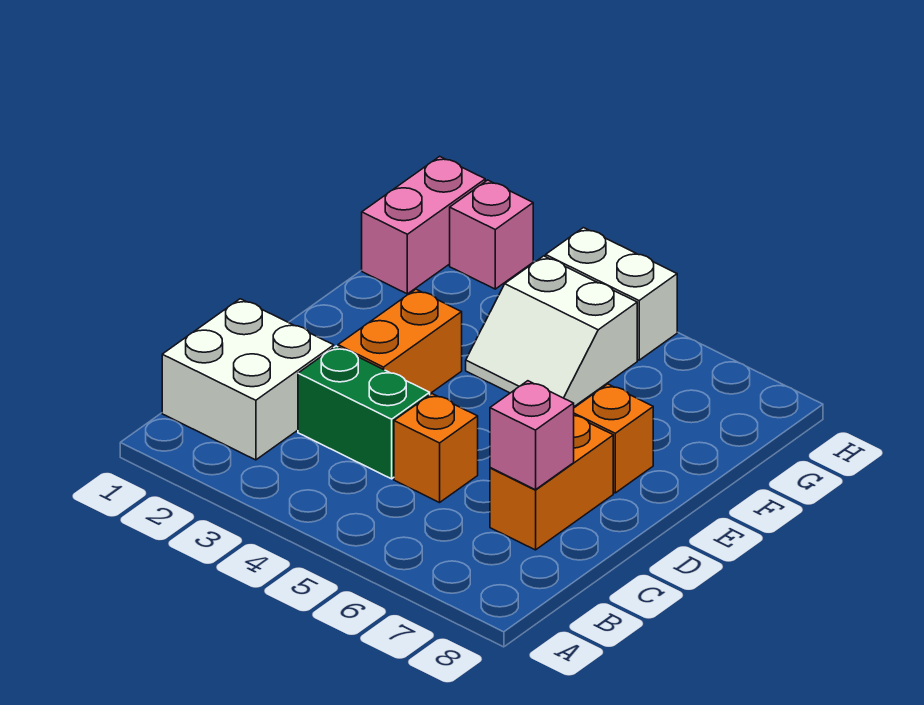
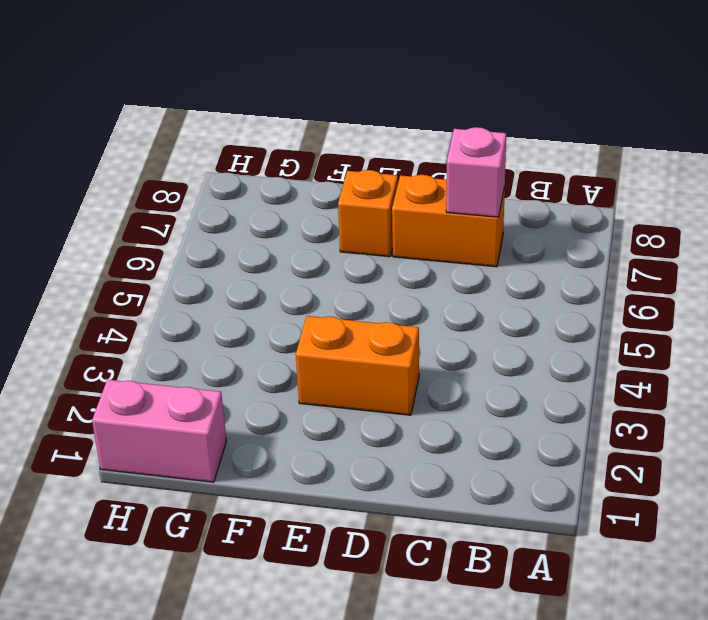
none -> white 2x2 brick [162,299,334,460]
none -> green 1x2 brick [298,346,430,479]

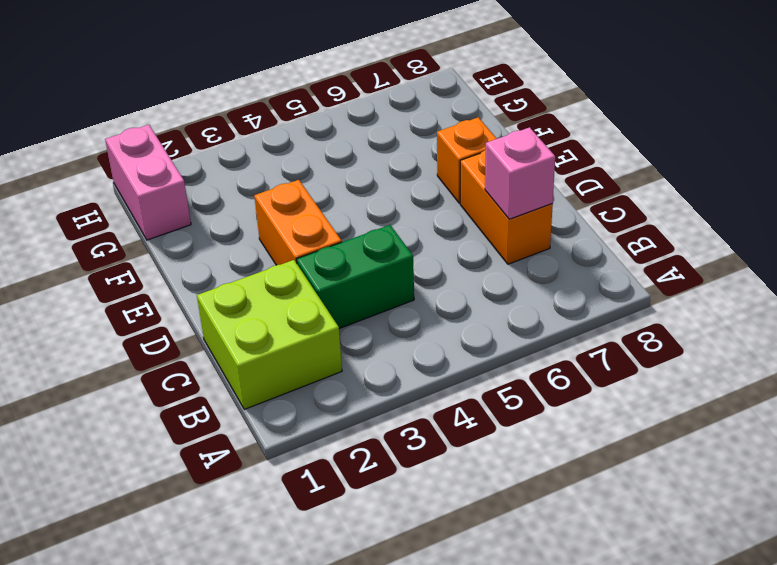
lime 2x2 brick [197,260,342,409] -> white 2x2 brick [162,299,334,460]
none -> orange 1x1 brick [394,394,478,503]
none -> white 2x2 slope [466,256,637,407]

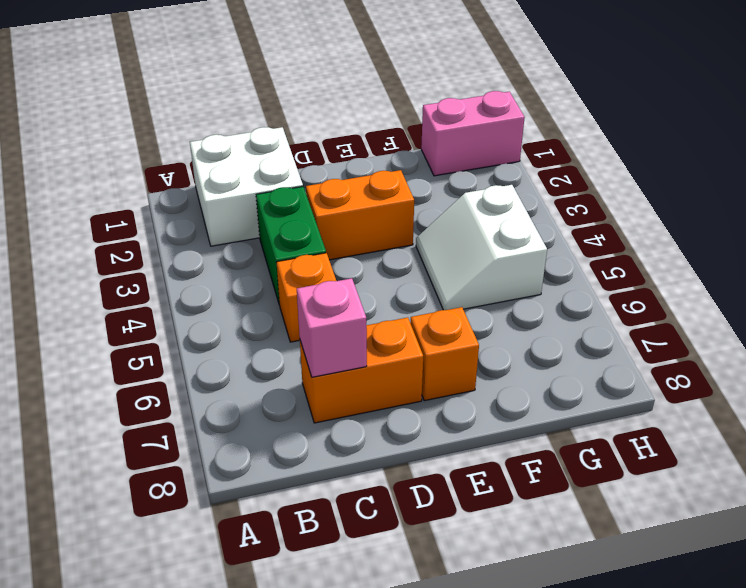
none -> pink 1x1 brick [450,180,533,289]
none -> white 1x2 brick [546,228,677,360]

